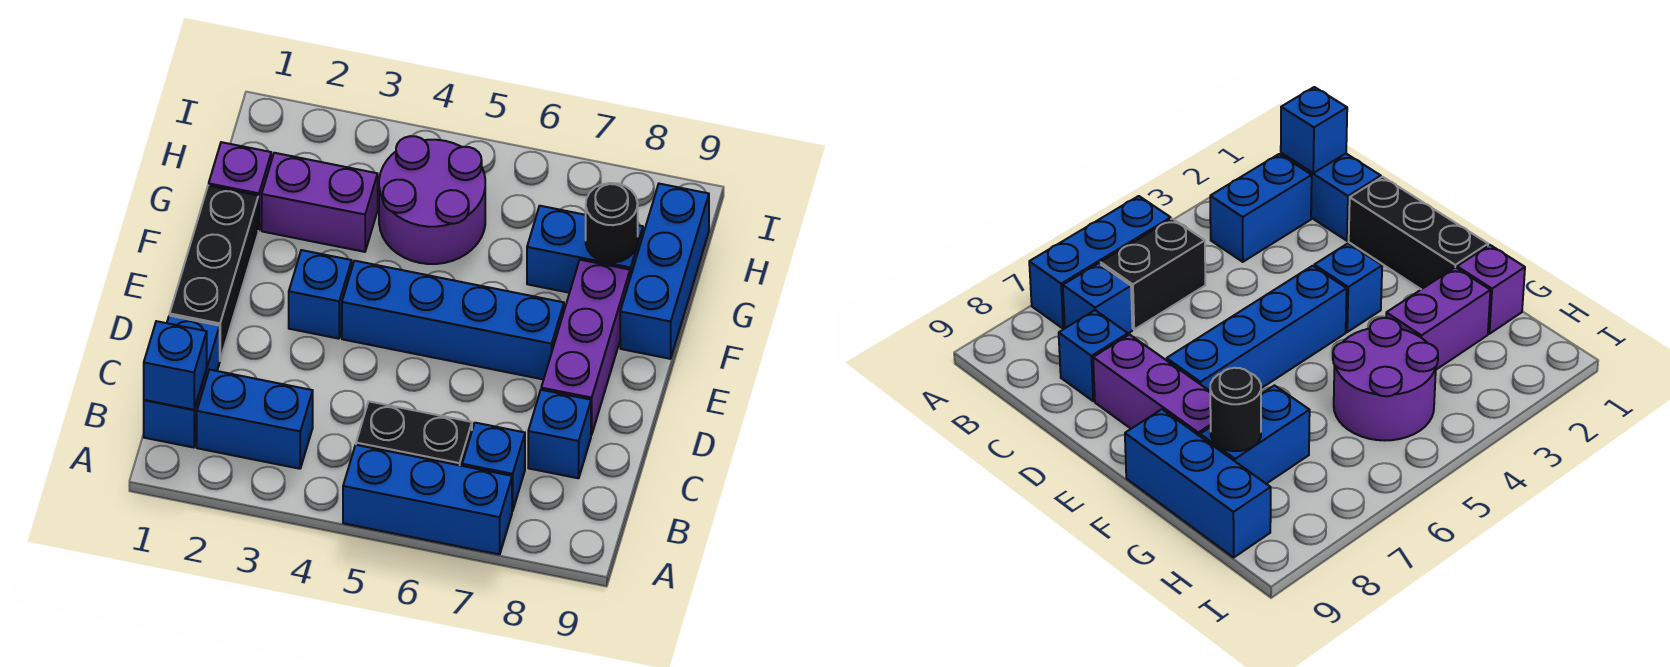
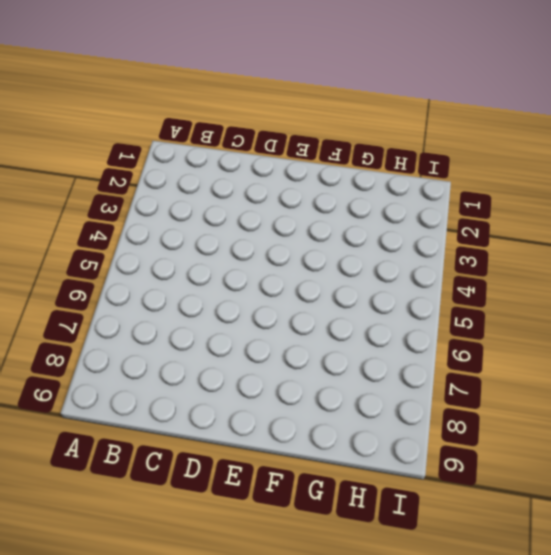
none -> blue 1x3 brick [343,445,512,554]
none -> blue 1x2 brick [144,316,220,448]
none -> blue 1x2 brick [197,370,313,469]

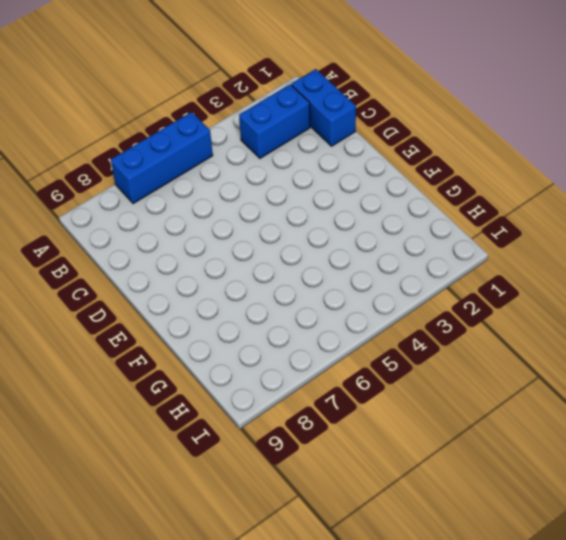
none -> black 1x2 brick [356,401,472,466]
none -> blue 1x1 brick [462,423,525,511]
none -> blue 1x1 brick [528,390,591,478]

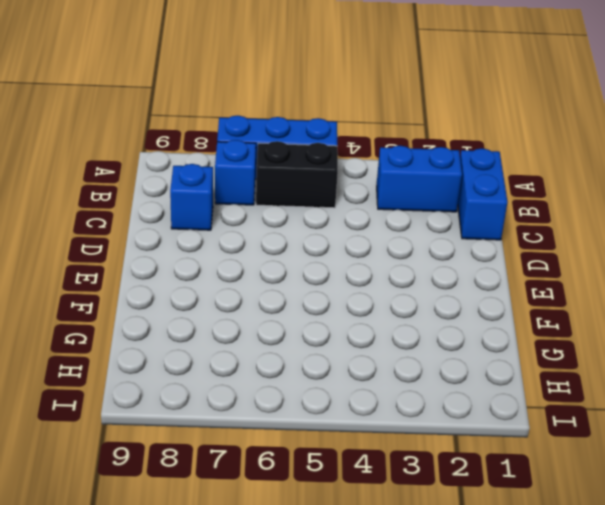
none -> black 1x3 brick [170,185,258,360]
none -> purple 1x3 brick [541,260,630,435]
none -> blue 1x1 brick [289,250,352,339]

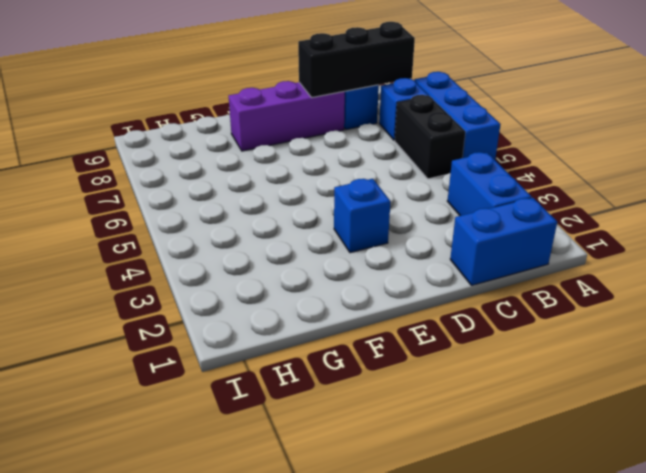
black 1x3 brick [298,22,415,97] -> black 1x3 brick moved to [170,185,258,360]
none -> blue 1x4 brick [342,261,564,380]
none -> blue 1x3 brick [620,184,709,359]
none -> purple 1x1 brick [209,142,271,231]

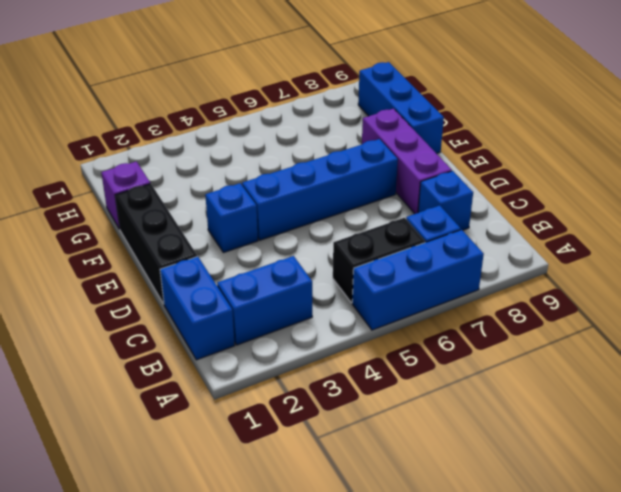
none -> purple 1x2 brick [262,153,378,252]
none -> purple 2x2 round brick [379,136,485,264]
none -> blue 1x2 brick [527,206,643,293]

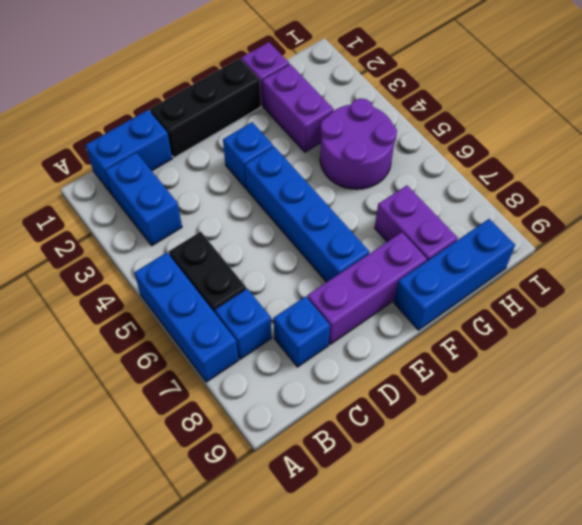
purple 1x2 brick [375,185,458,261] -> blue 1x2 brick [527,206,643,293]
none -> blue 1x1 brick [144,321,207,410]
none -> black 1x1 round brick [586,183,638,263]

